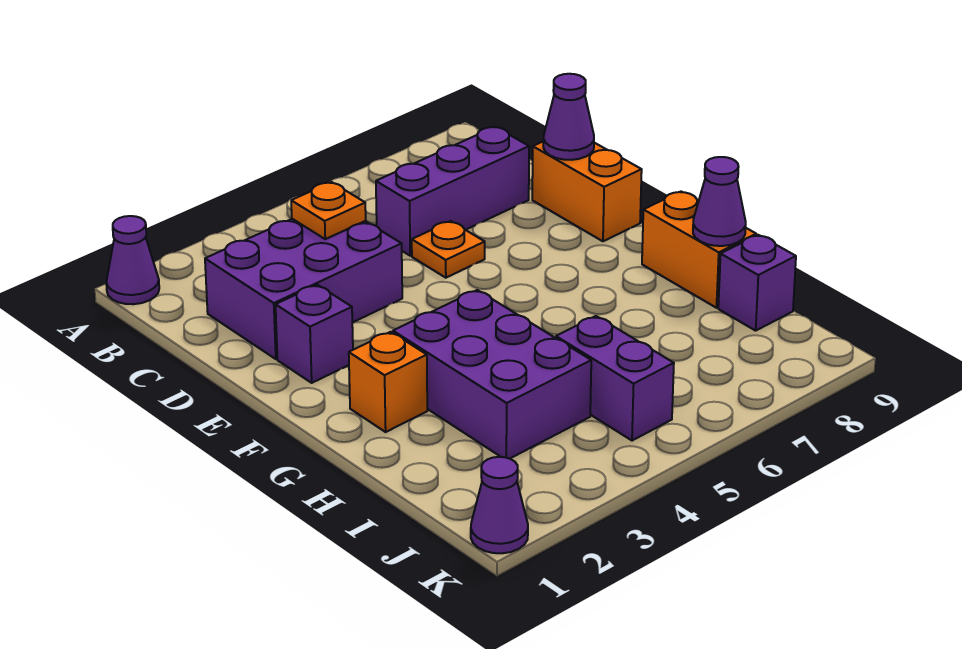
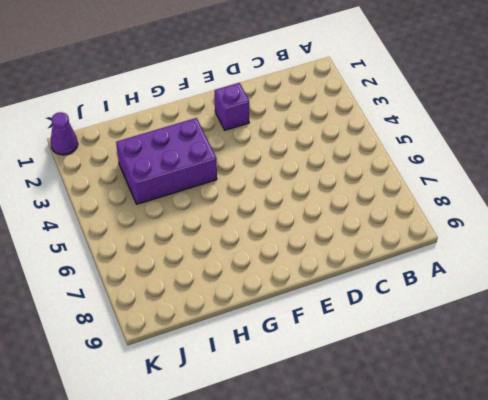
none -> purple 1x1 cone [106,216,159,304]
none -> purple 2x3 brick [205,219,402,359]
none -> purple 1x3 brick [376,127,529,256]

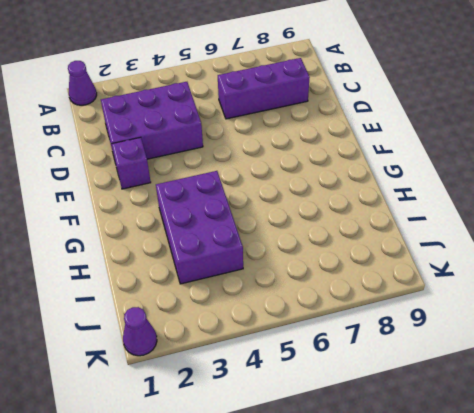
none -> orange 1x1 plate [412,221,485,278]
none -> orange 1x2 brick [532,142,642,241]
none -> orange 1x1 brick [349,332,427,432]

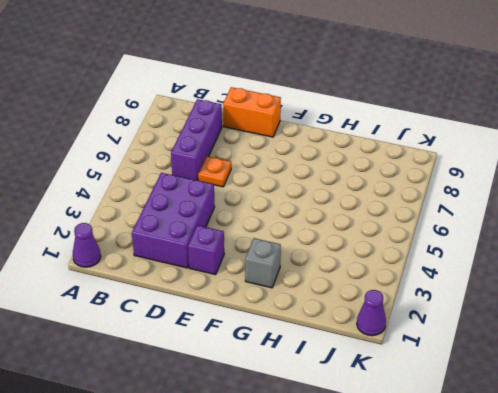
grey 1x1 brick [245,238,281,288] -> orange 1x1 brick [349,332,427,432]
none -> purple 2x3 brick [393,290,591,459]
none -> orange 1x2 brick [642,192,756,308]
none -> purple 1x2 brick [556,316,674,441]

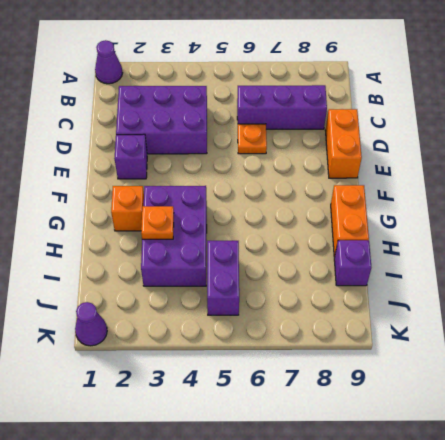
orange 1x1 plate [141,206,174,239] -> orange 1x1 plate moved to [291,182,366,239]
none -> purple 1x1 cone [543,74,594,160]
none -> purple 1x1 cone [693,157,746,246]

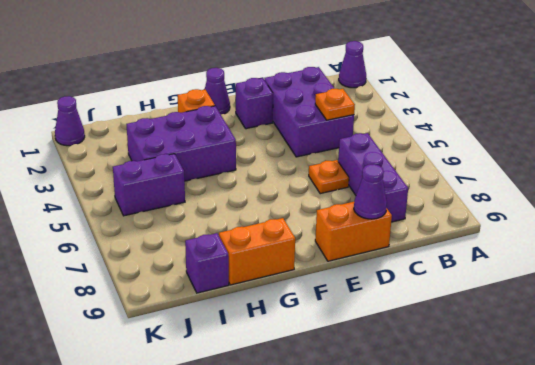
purple 1x1 cone [205,68,230,114] -> purple 1x1 cone moved to [693,157,746,246]

